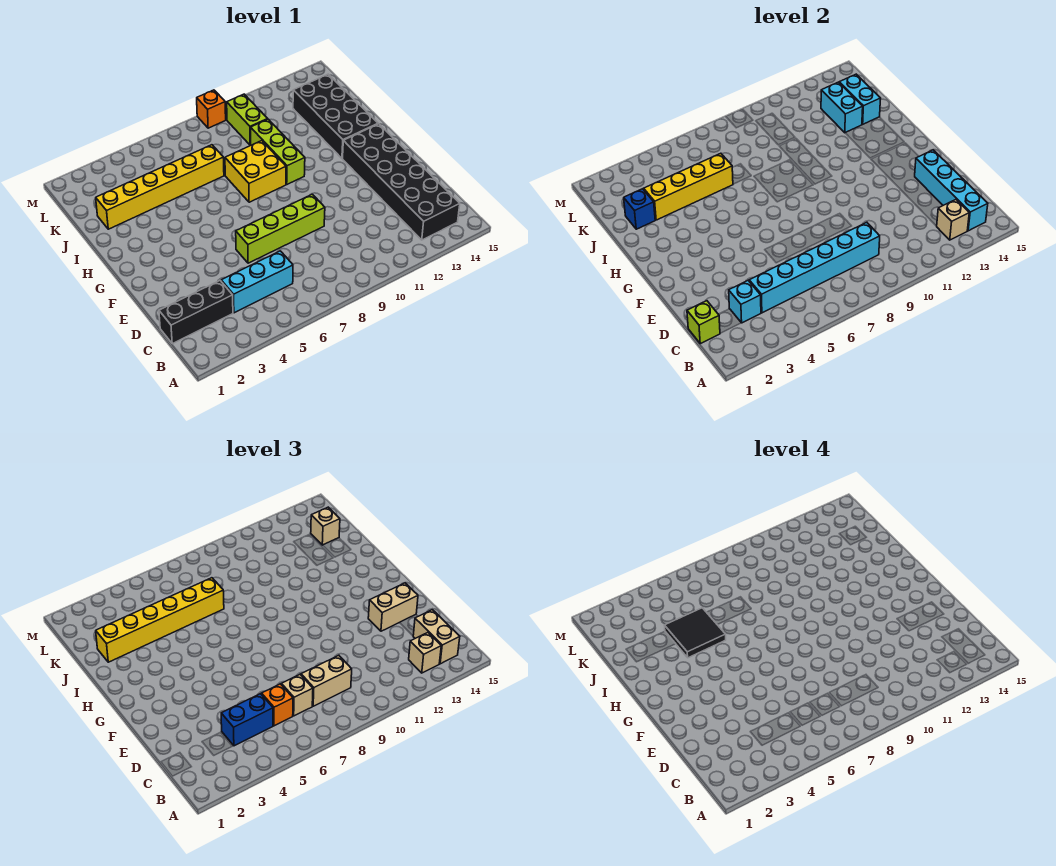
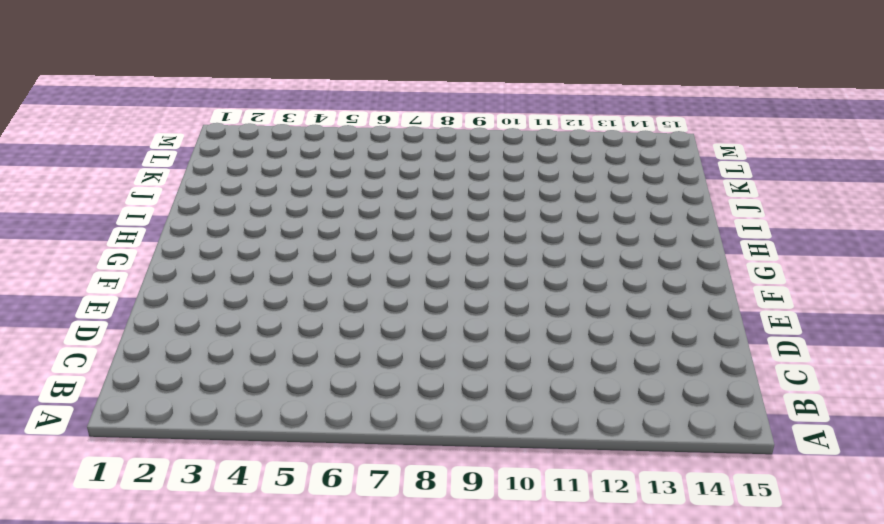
none -> black 2x6 brick [343,124,460,240]
none -> black 1x3 brick [159,281,233,344]
none -> cyan 1x3 brick [221,251,293,313]

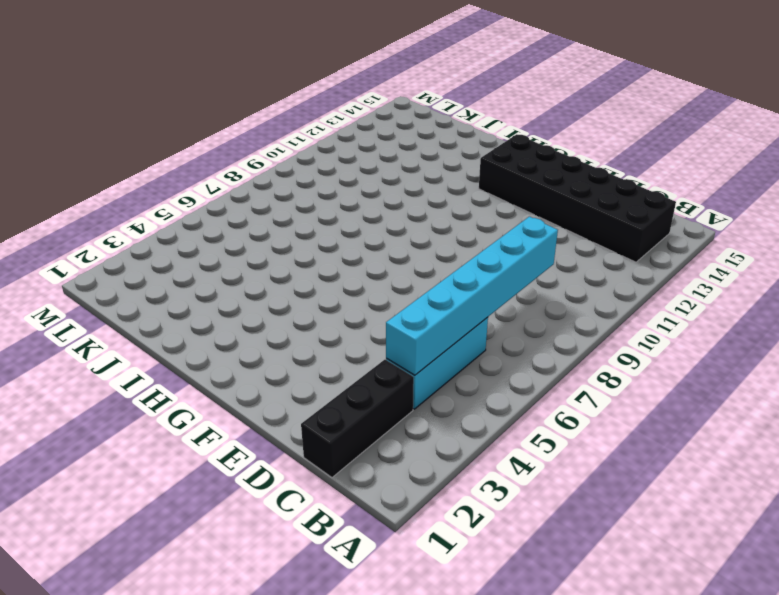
none -> lime 1x4 brick [236,194,325,263]
none -> yellow 2x2 brick [225,141,286,202]
none -> lime 1x3 brick [251,119,305,184]

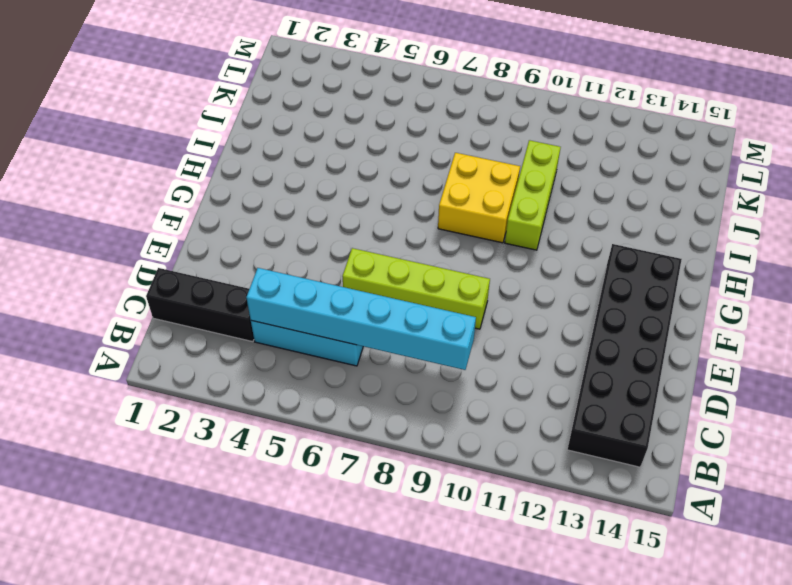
none -> black 2x4 brick [293,74,378,158]
none -> yellow 1x6 brick [96,145,224,229]
none -> lime 1x2 brick [227,94,267,145]

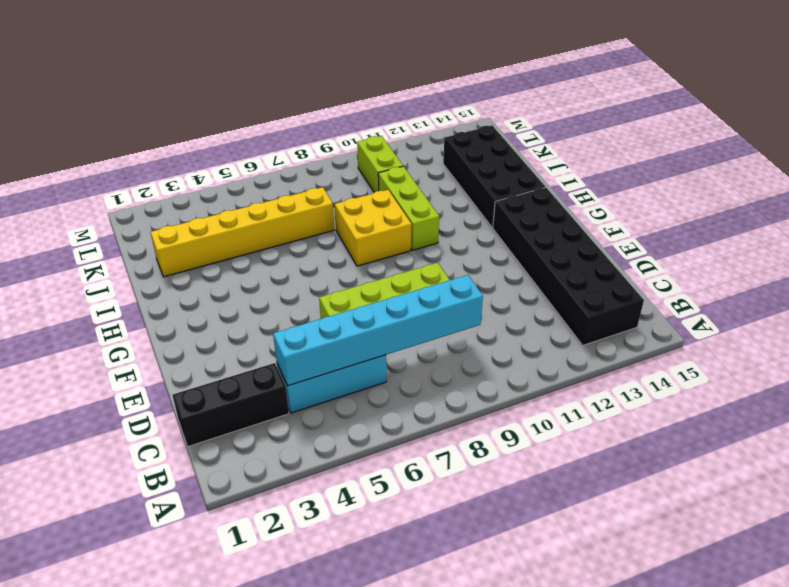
none -> orange 1x1 brick [197,90,226,128]
none -> tan 1x1 brick [937,200,969,240]
none -> cyan 1x4 brick [915,150,988,231]

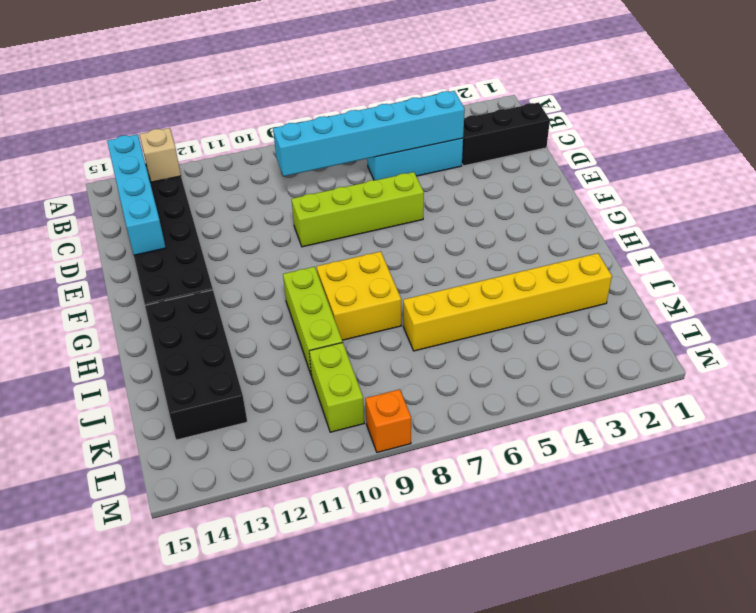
none -> lime 1x1 brick [687,301,720,344]
none -> cyan 1x1 brick [729,281,761,323]
none -> blue 1x1 brick [624,189,655,229]

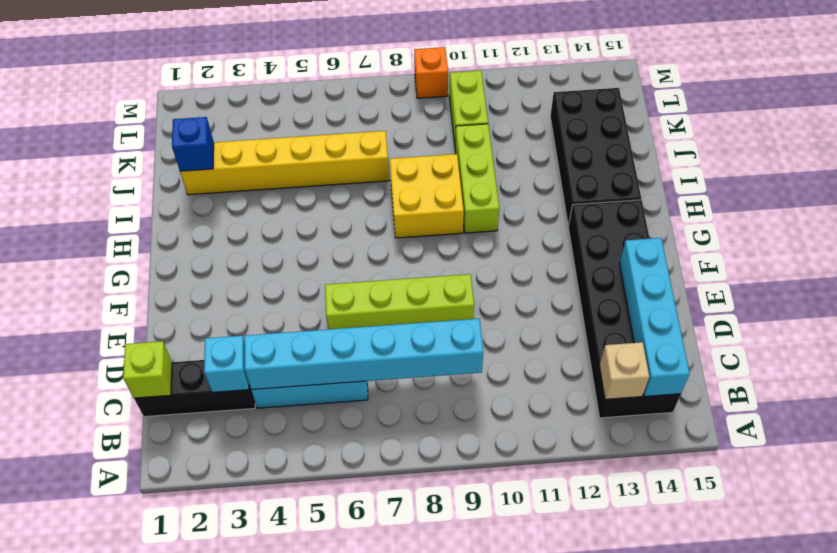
none -> yellow 1x4 brick [644,153,733,220]
none -> cyan 1x2 brick [821,82,863,133]
none -> cyan 1x2 brick [839,74,881,124]

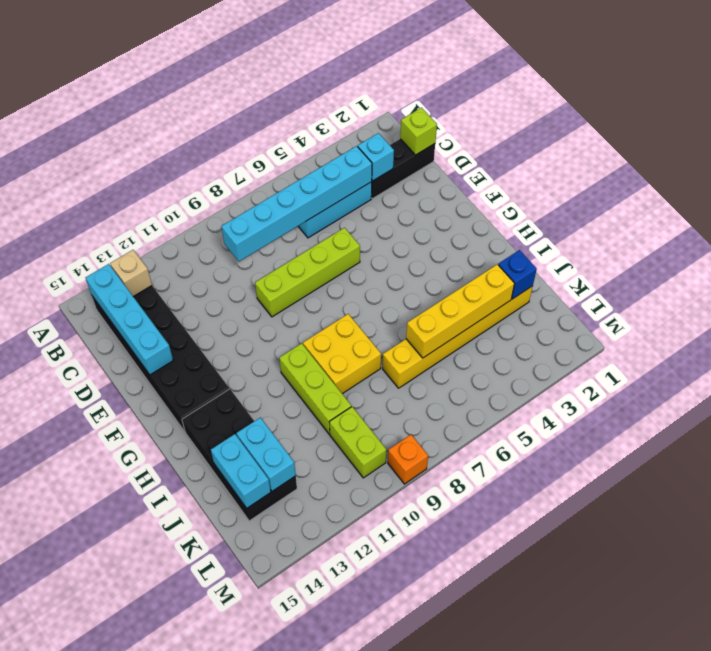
none -> tan 1x1 brick [409,633,441,673]
none -> tan 1x2 brick [413,610,460,664]
none -> blue 1x2 brick [221,694,273,746]

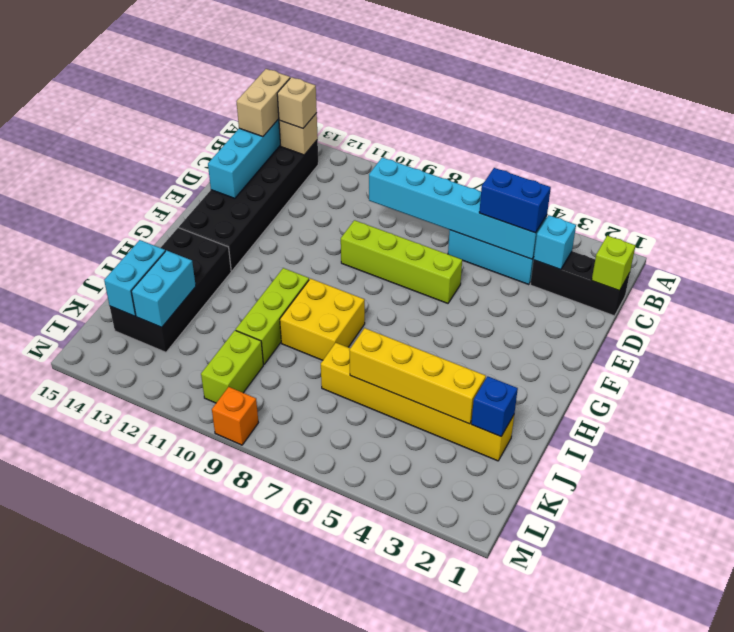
none -> orange 1x1 brick [262,684,293,726]
none -> tan 1x1 brick [281,675,313,716]
none -> tan 1x2 brick [301,655,352,706]

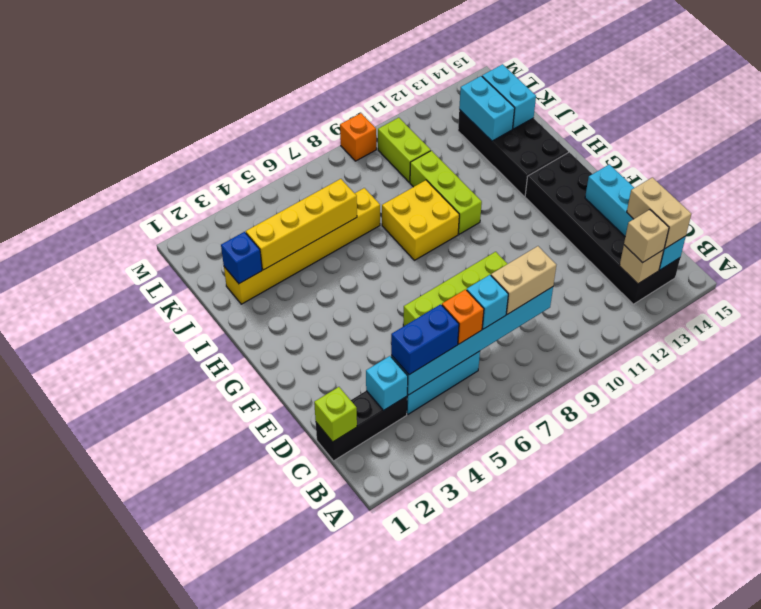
cyan 1x1 brick [467,275,508,329] -> tan 1x1 brick [281,675,313,716]
none -> tan 1x2 brick [368,583,418,631]
none -> yellow 1x6 brick [96,578,224,662]
none -> tan 1x1 brick [311,507,340,545]

